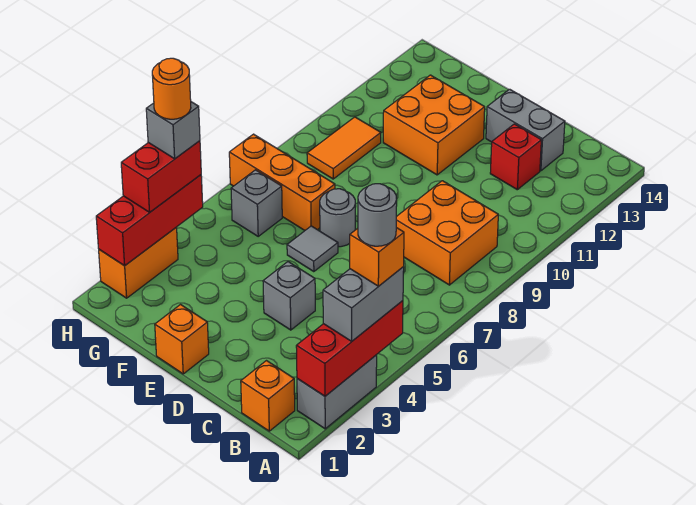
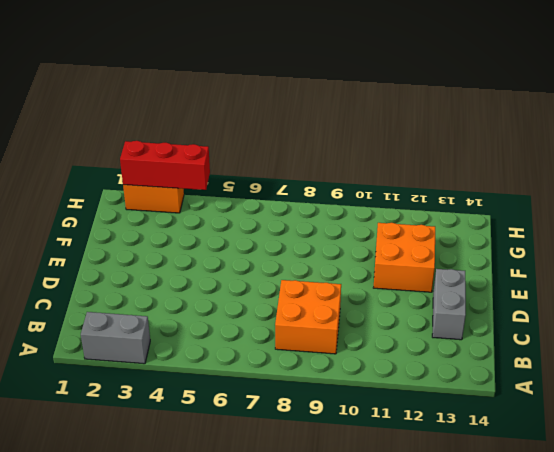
none -> orange 1x1 brick [241,361,295,431]
none -> red 1x1 brick [490,124,541,190]
none -> grey 1x1 brick [263,262,315,330]

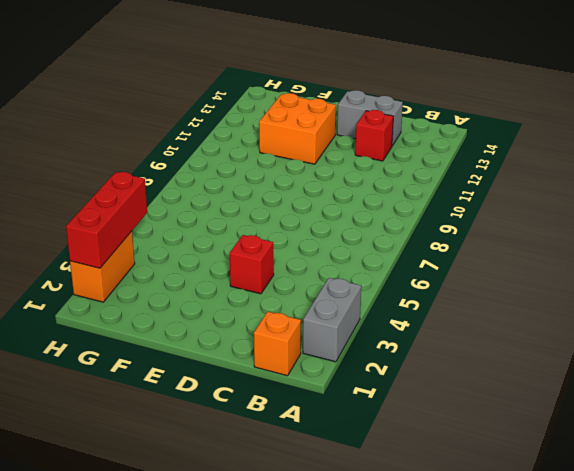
red 1x1 brick [230,235,274,294] -> grey 1x1 brick [263,262,315,330]
none -> orange 2x2 brick [396,181,498,285]
none -> orange 1x1 brick [155,305,209,374]
none -> grey 1x1 tile [287,226,338,272]

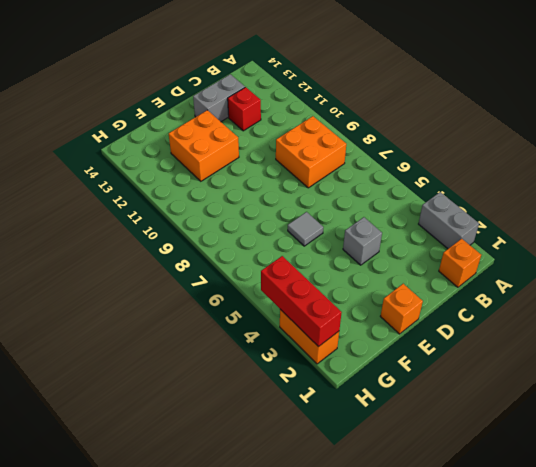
none -> grey 1x1 round brick [320,189,356,247]
none -> orange 1x3 brick [229,134,335,230]
none -> grey 1x1 brick [231,170,282,236]

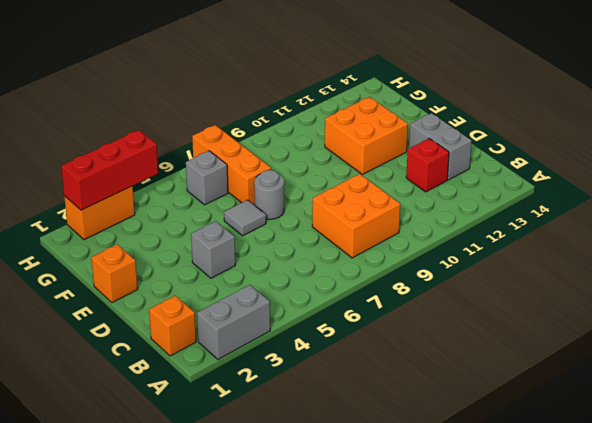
none -> orange 1x2 tile [307,117,381,179]
none -> red 1x3 brick [296,301,403,396]
none -> grey 1x2 brick [323,267,404,341]

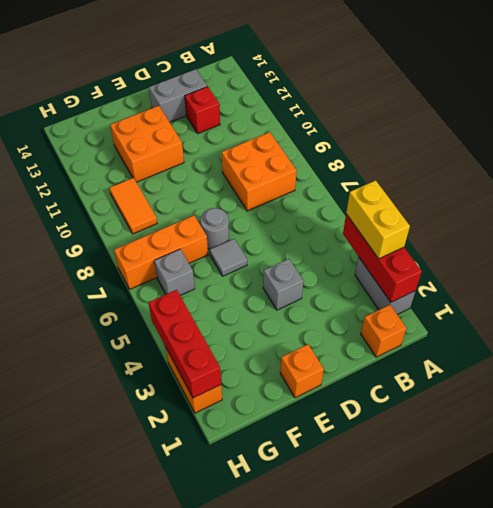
yellow 1x2 brick [346,180,410,259] -> grey 1x2 brick [323,267,404,341]
none -> red 1x2 brick [121,141,201,212]
none -> orange 1x1 brick [350,228,404,286]
none -> grey 1x1 brick [146,102,200,159]

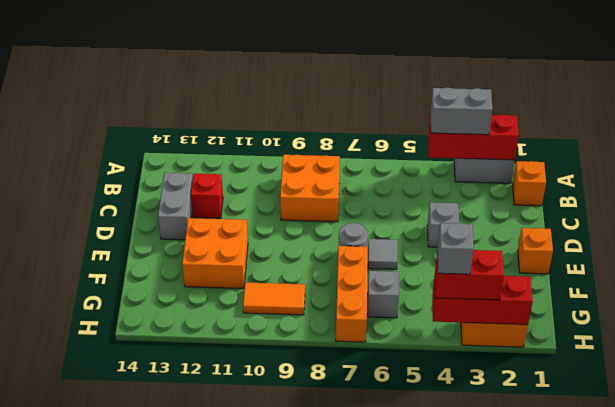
none -> orange 1x1 brick [350,228,404,286]
none -> grey 1x1 round brick [358,184,397,246]
none -> orange 1x1 round brick [152,58,191,119]

